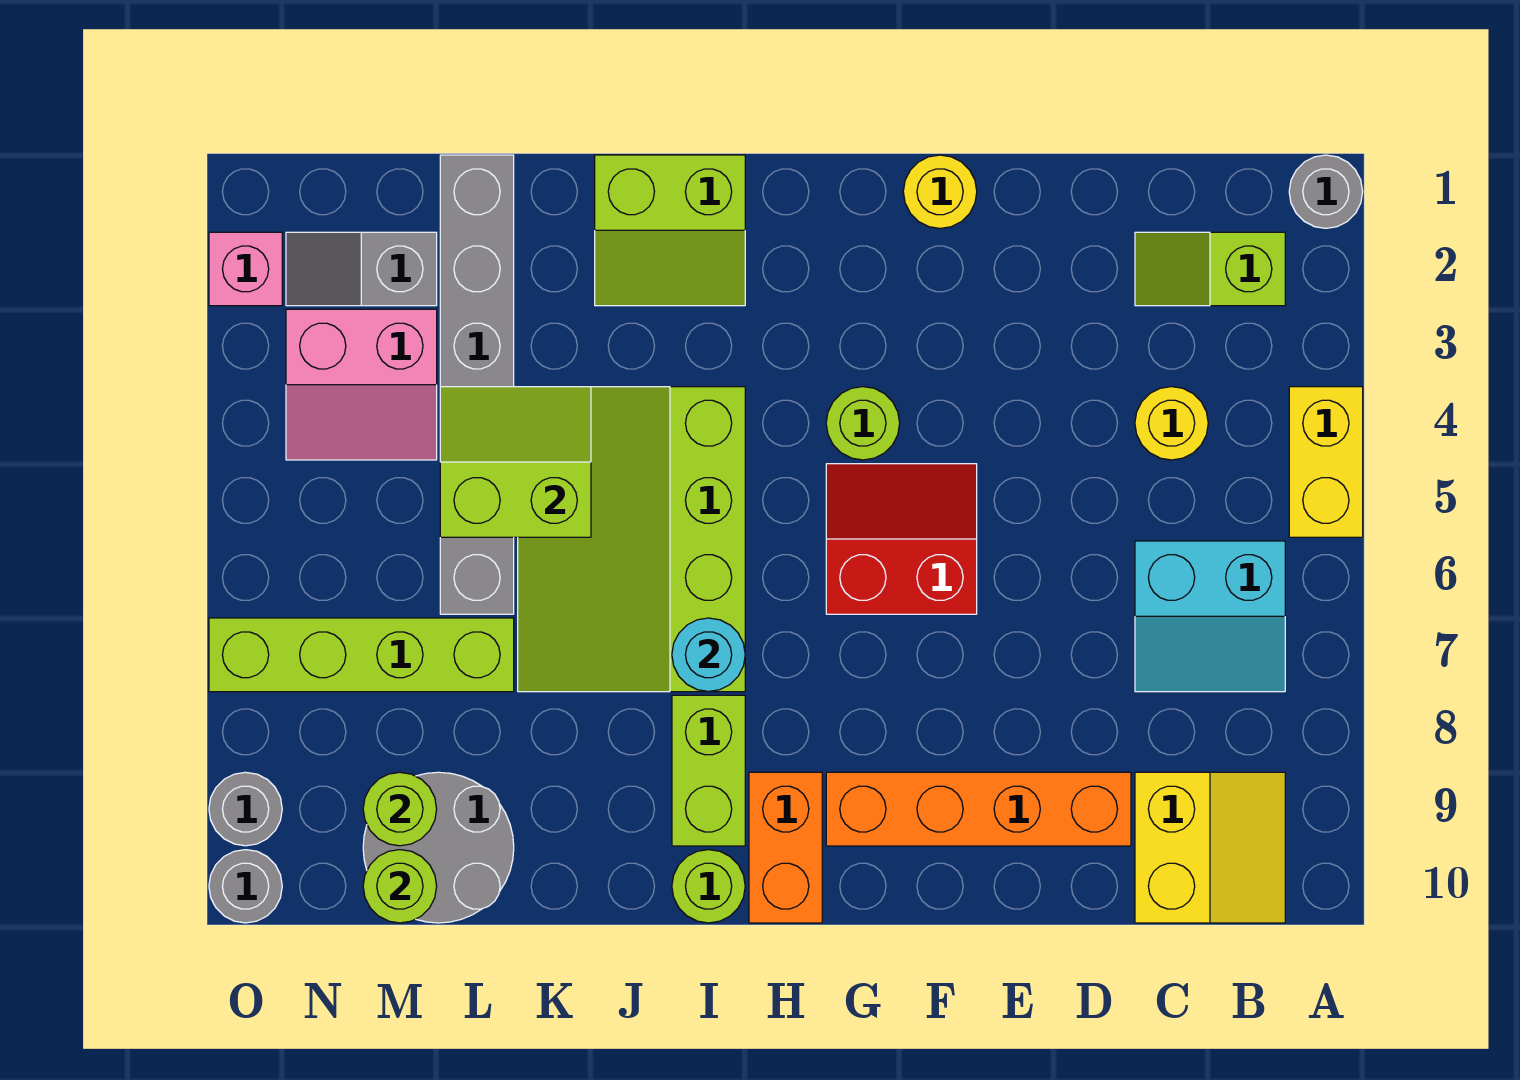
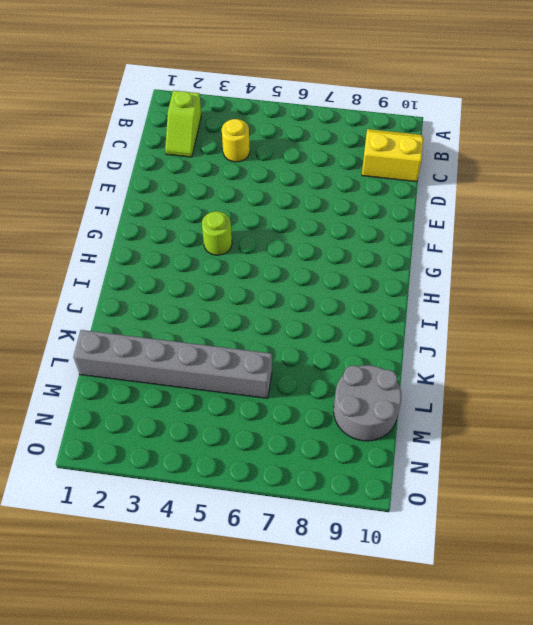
none -> grey 1x1 round brick [1289,155,1363,228]
none -> yellow 1x2 brick [1289,387,1363,537]
none -> cyan 2x2 slope [1135,541,1285,692]

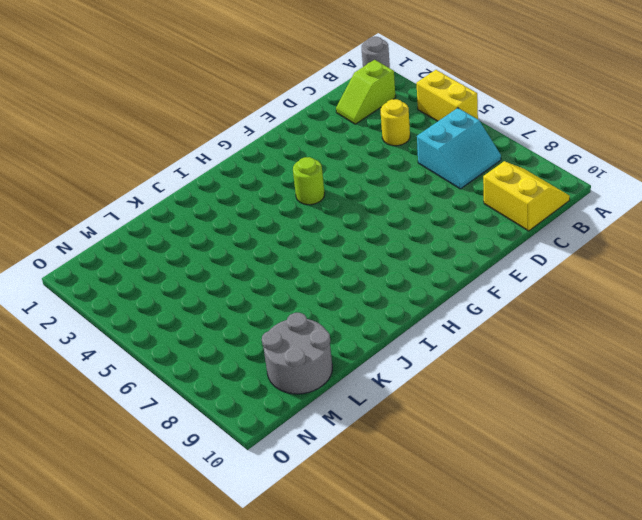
none -> orange 1x4 brick [826,772,1131,846]
none -> yellow 1x1 round brick [903,155,977,228]
none -> red 2x2 slope [826,464,977,614]

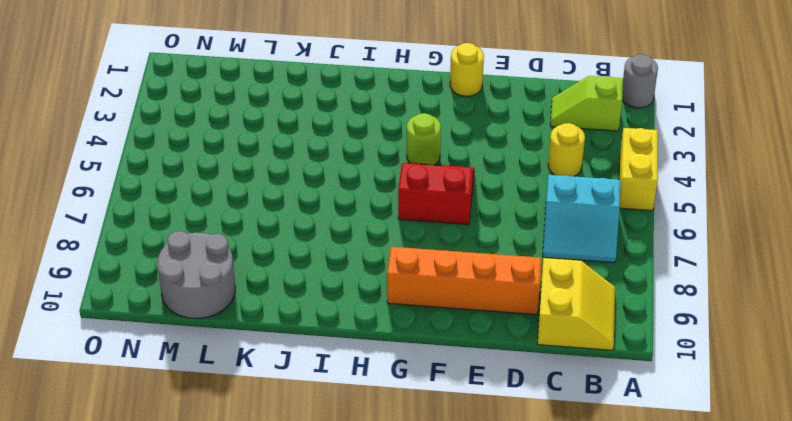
none -> orange 1x2 brick [749,772,822,923]
none -> lime 2x2 slope [595,155,745,306]
none -> lime 3x4 slope [518,387,745,692]

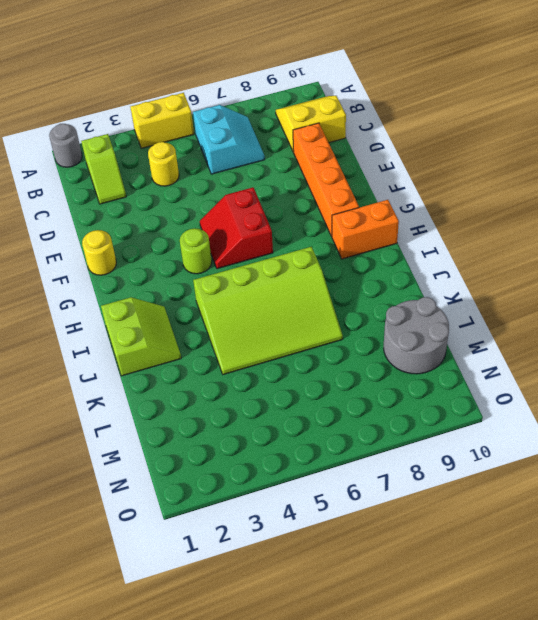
none -> lime 1x2 brick [672,695,745,846]
none -> lime 1x1 round brick [672,850,745,923]
none -> grey 1x6 brick [440,155,514,614]

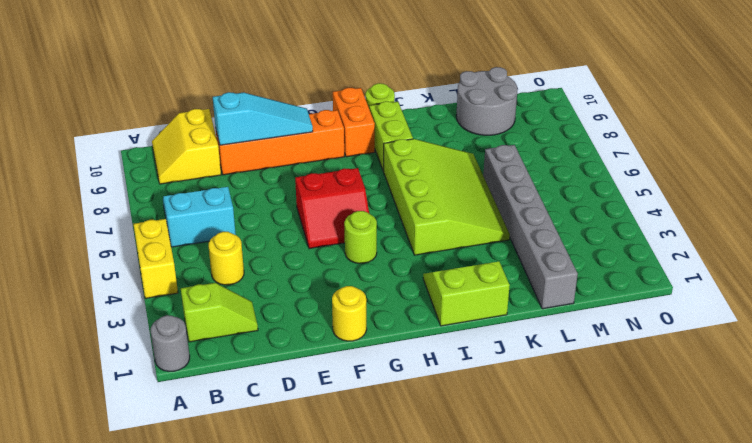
cyan 1x3 slope [213,92,313,145] -> none
none -> lime 1x4 brick [209,618,514,692]
none -> grey 1x2 slope [286,232,437,306]
none -> pink 2x2 slope [286,309,437,460]

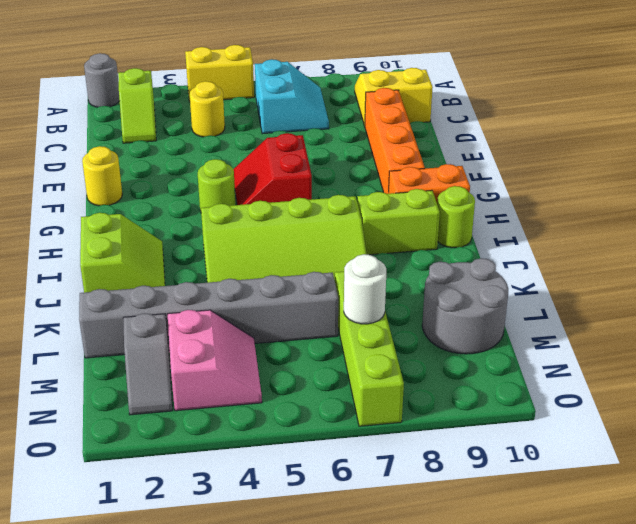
white 1x1 round brick [344,254,386,324] -> none
none -> pink 1x1 brick [209,232,282,306]
none -> grey 1x1 round brick [209,772,282,846]
none -> grey 1x1 round brick [209,850,282,923]

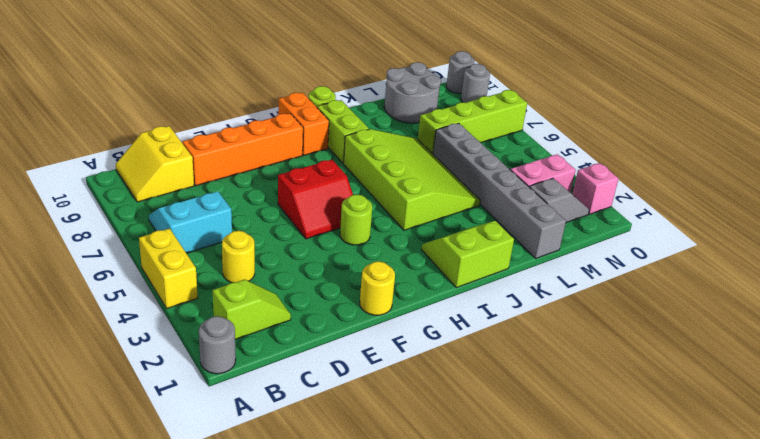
none -> cyan 1x1 round brick [672,618,745,691]
none -> lime 2x2 slope [440,387,591,537]
none -> lime 1x1 round brick [363,772,437,846]

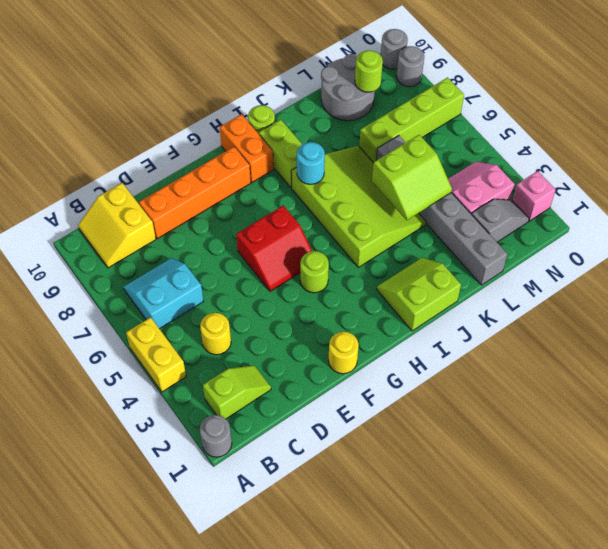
none -> lime 1x1 round brick [363,850,437,923]

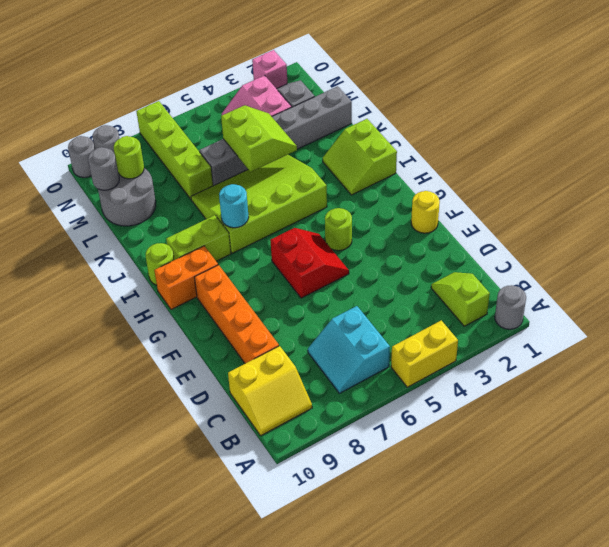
grey 1x1 round brick [88,147,119,190] -> lime 1x1 round brick [363,850,437,923]
none -> yellow 1x1 round brick [1135,387,1208,460]

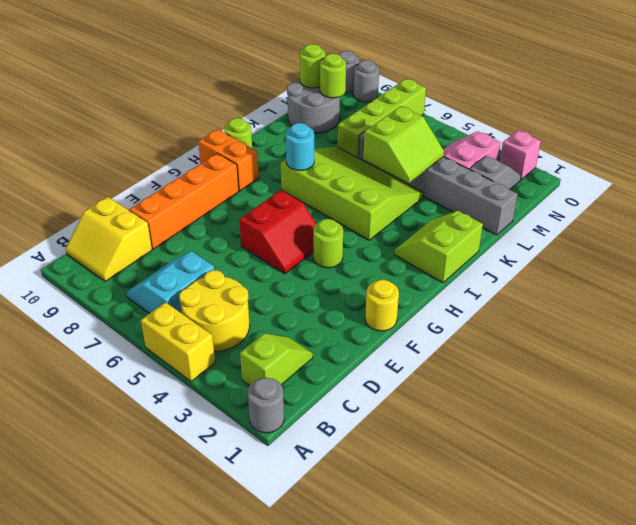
yellow 2x2 round brick [179,270,250,351] -> yellow 1x1 round brick [1135,387,1208,460]
none -> lime 1x2 brick [672,695,745,846]

